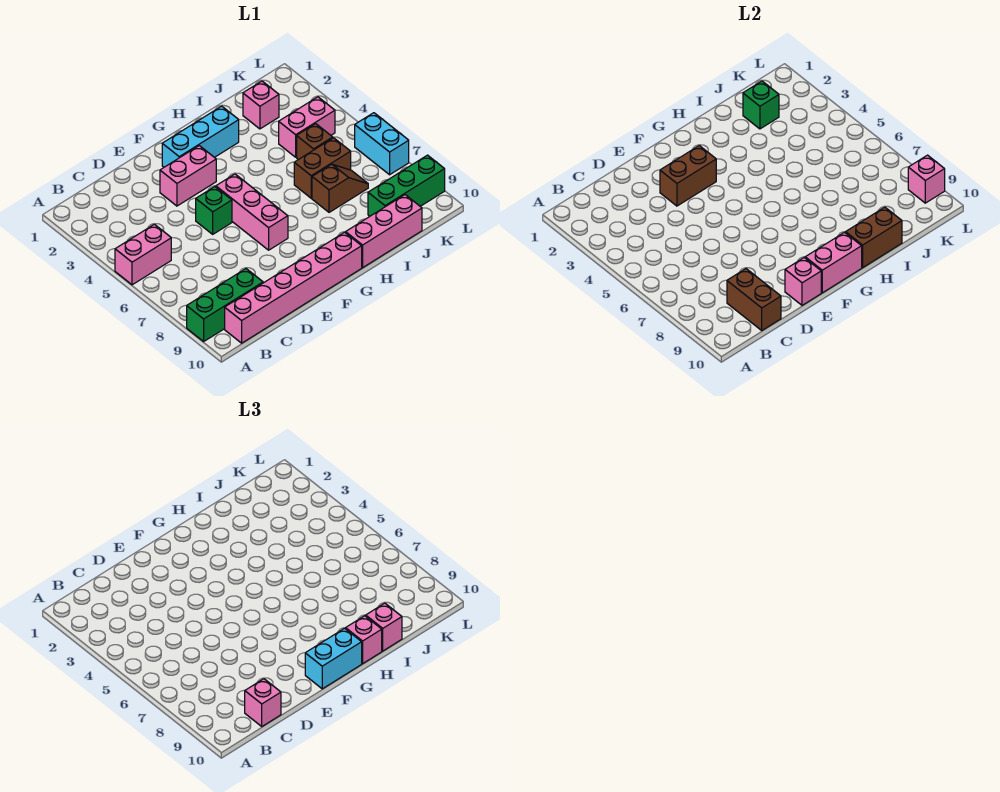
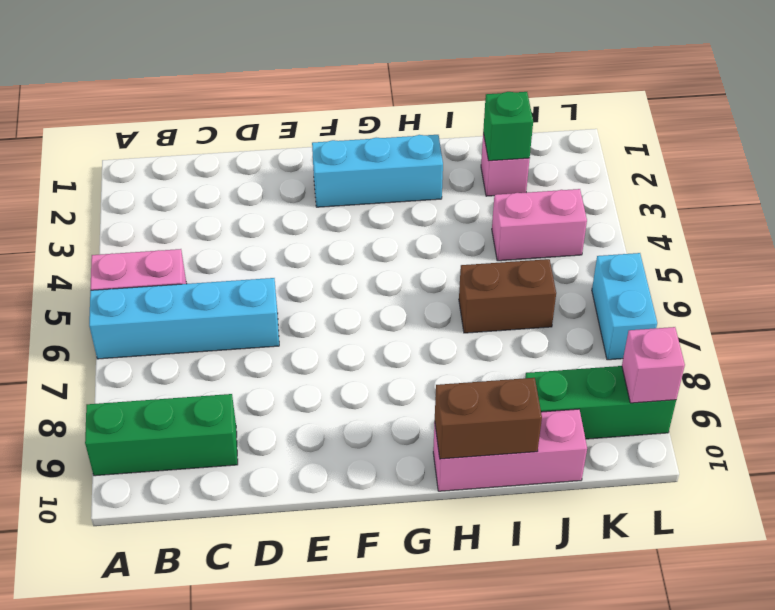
cyan 1x4 brick [89,278,279,359] -> none
none -> pink 1x6 brick [225,232,362,343]
none -> pink 1x2 brick [160,146,216,206]
none -> green 1x1 brick [196,187,232,234]

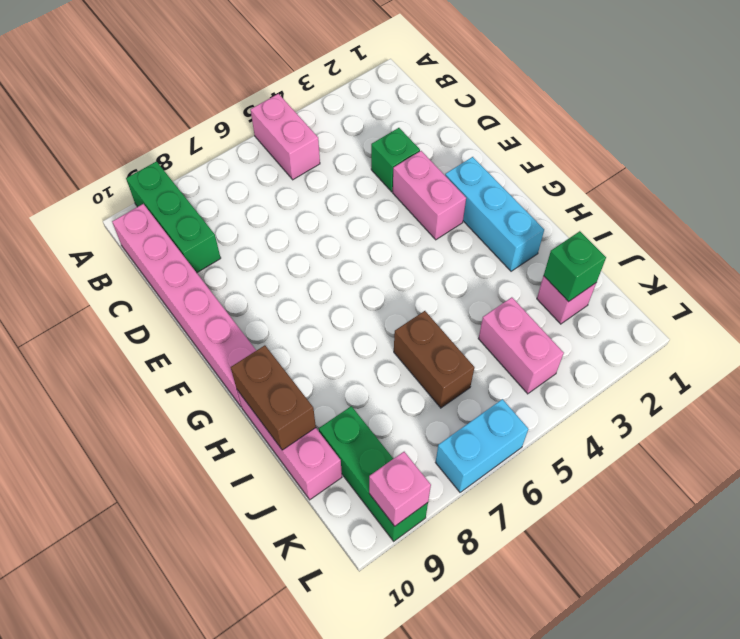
green 1x1 brick [371,128,420,192] -> green 1x1 brick moved to [196,187,232,234]
none -> pink 1x3 brick [216,174,288,250]
none -> brown 1x2 slope [312,164,368,212]
none -> brown 1x1 brick [297,124,333,160]

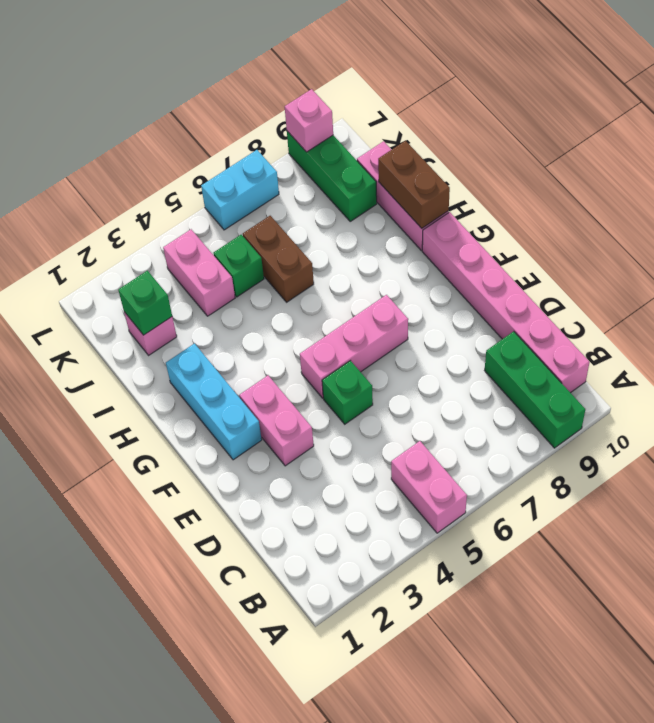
green 1x1 brick [214,235,264,297] -> brown 1x1 brick [297,124,333,160]
none -> brown 1x2 slope [312,164,368,212]
none -> brown 1x2 brick [727,269,781,330]
none -> brown 1x2 brick [660,146,716,206]

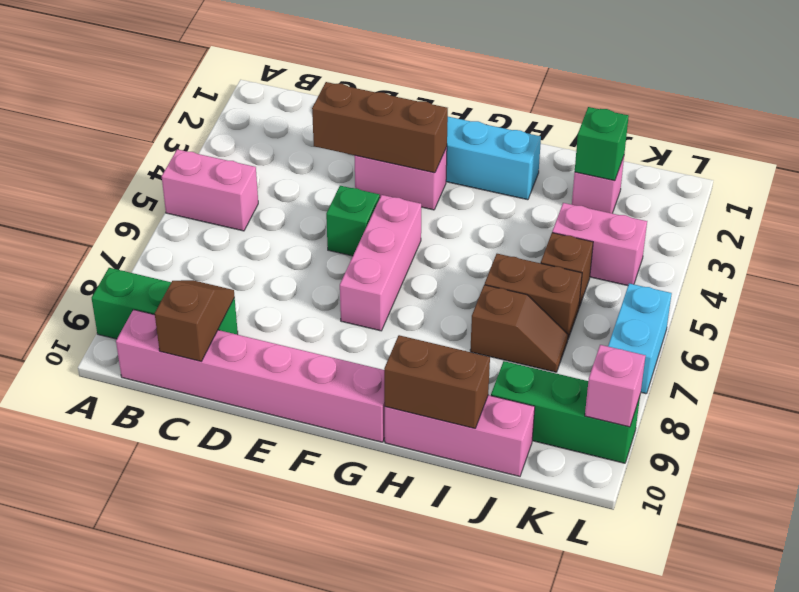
brown 1x2 slope [155,280,235,361] -> brown 1x2 brick [727,269,781,330]
brown 1x3 brick [312,82,448,173] -> brown 1x2 brick [660,146,716,206]
none -> pink 1x1 brick [785,258,821,305]
none -> pink 1x2 brick [805,232,862,293]
none -> pink 1x1 brick [245,679,281,726]

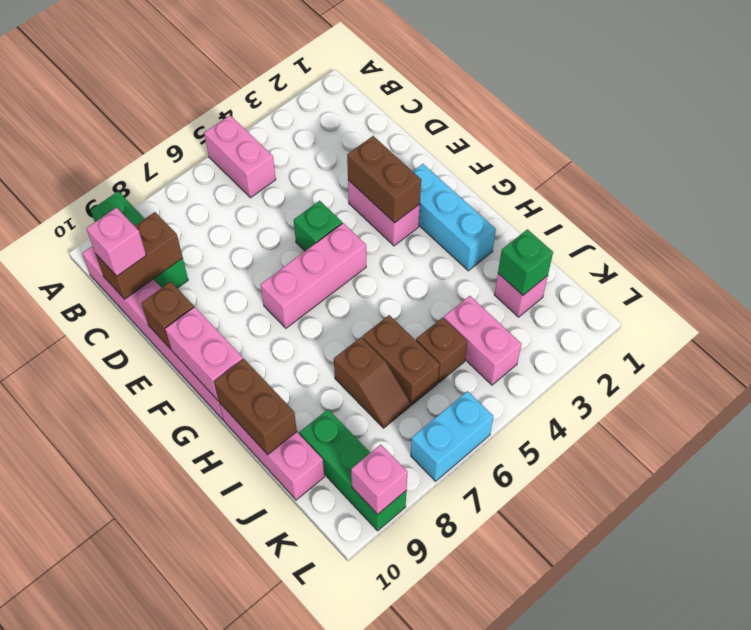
brown 1x1 brick [141,282,194,349] -> pink 1x1 brick [785,258,821,305]
none -> cyan 1x2 brick [305,628,362,689]
none -> pink 1x1 brick [346,616,382,664]
none -> pink 1x1 brick [366,603,402,651]

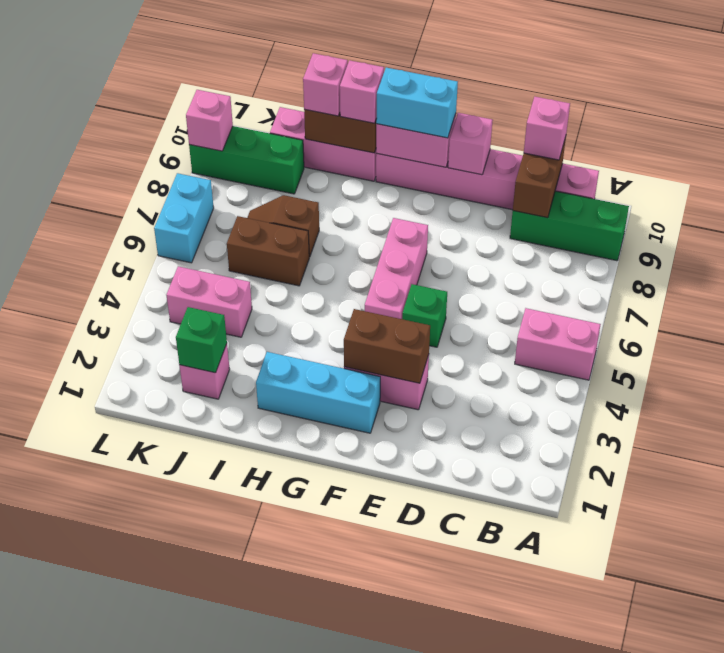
none -> brown 1x1 brick [297,124,333,160]

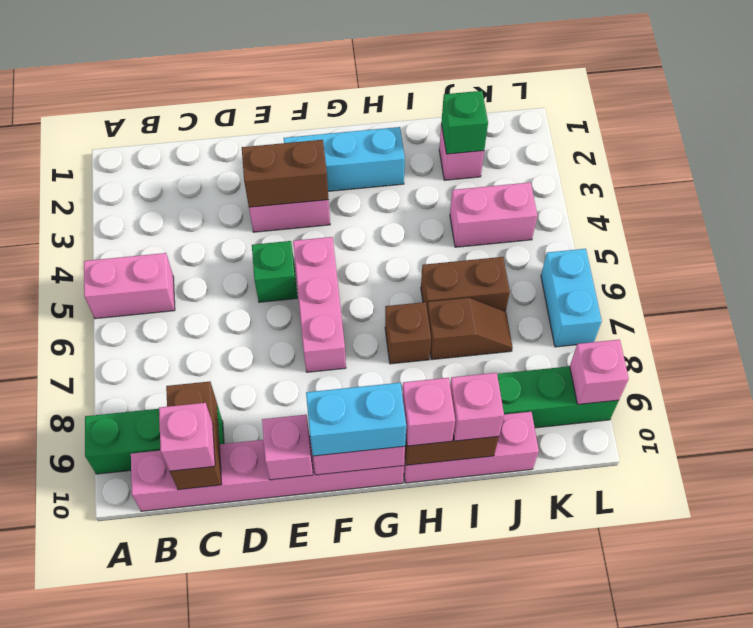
brown 1x1 brick [385,302,431,364] -> brown 1x1 brick moved to [297,124,333,160]

